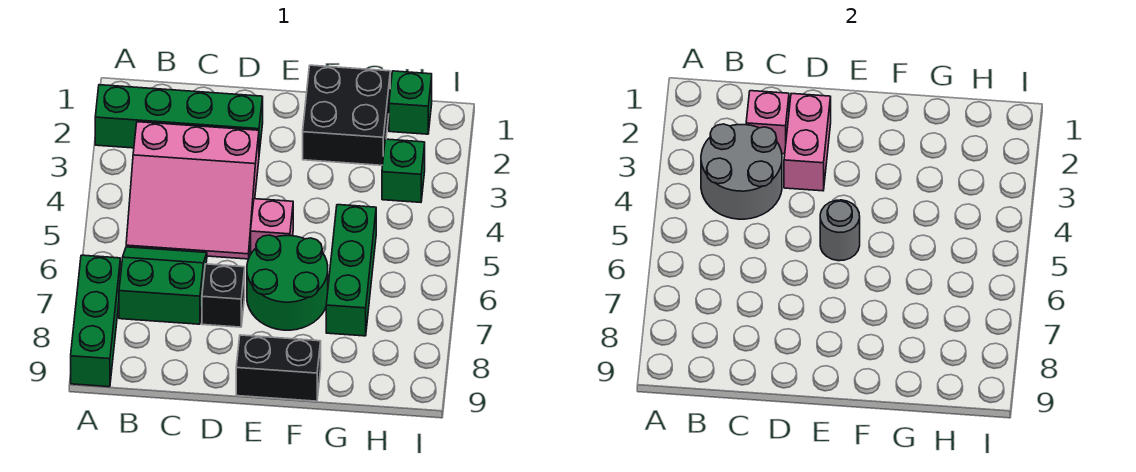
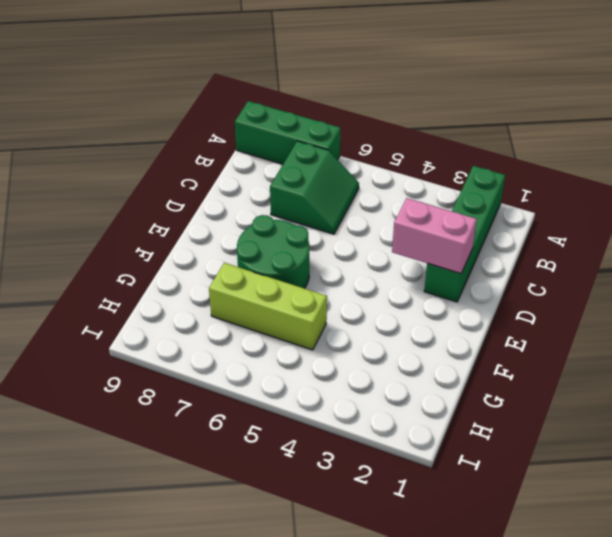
lime 1x3 brick [209,263,327,350] -> green 1x3 brick [326,205,376,336]
none -> pink 3x3 slope [126,122,259,259]
none -> black 1x1 brick [202,264,245,327]
none -> pink 1x1 brick [251,199,293,253]

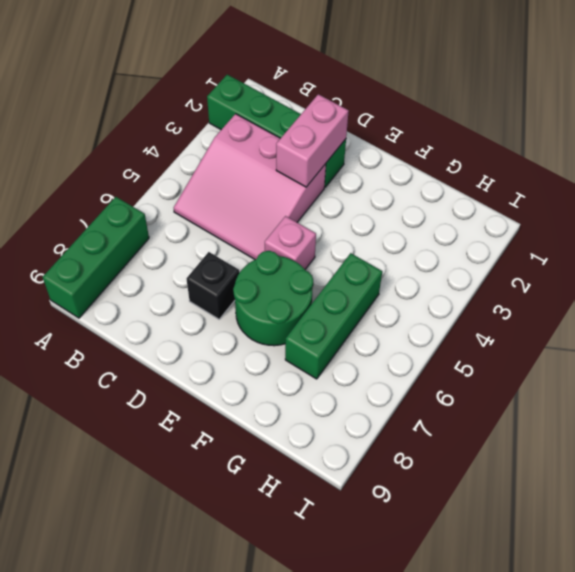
none -> green 2x2 slope [119,247,207,324]
none -> black 1x2 brick [236,335,321,401]
none -> black 2x2 brick [303,65,390,165]

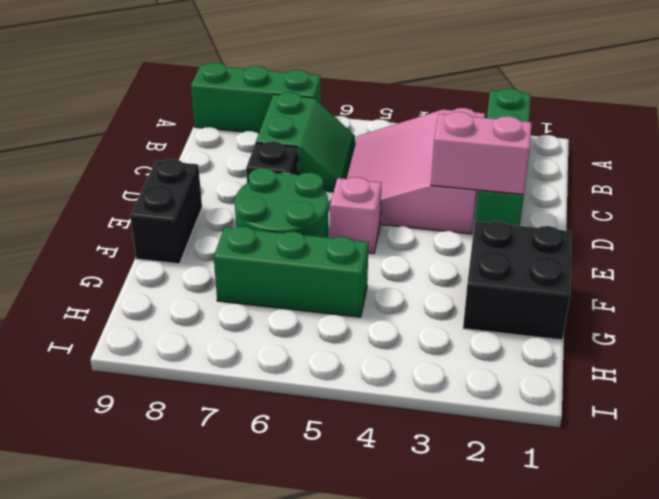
none -> green 1x1 brick [389,71,432,134]
none -> green 1x1 brick [382,139,425,202]
none -> grey 2x2 round brick [701,124,782,219]

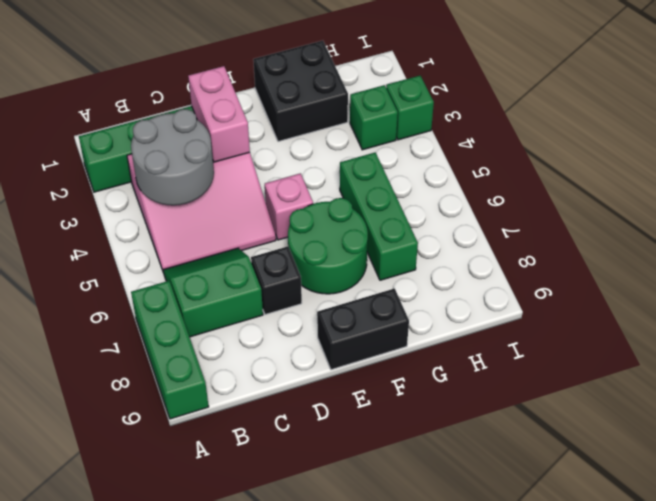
green 1x1 brick [386,76,434,140] -> green 1x1 brick moved to [389,71,432,134]
none -> pink 1x1 brick [746,91,789,154]
none -> grey 1x1 round brick [820,200,860,261]

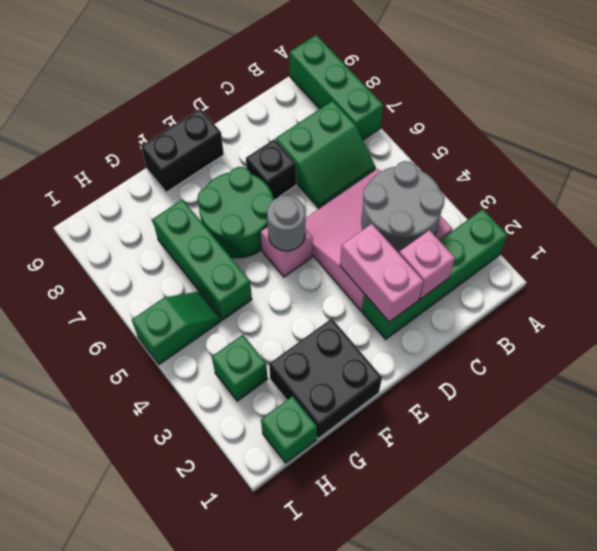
green 1x2 slope [132,291,221,365] -> none

